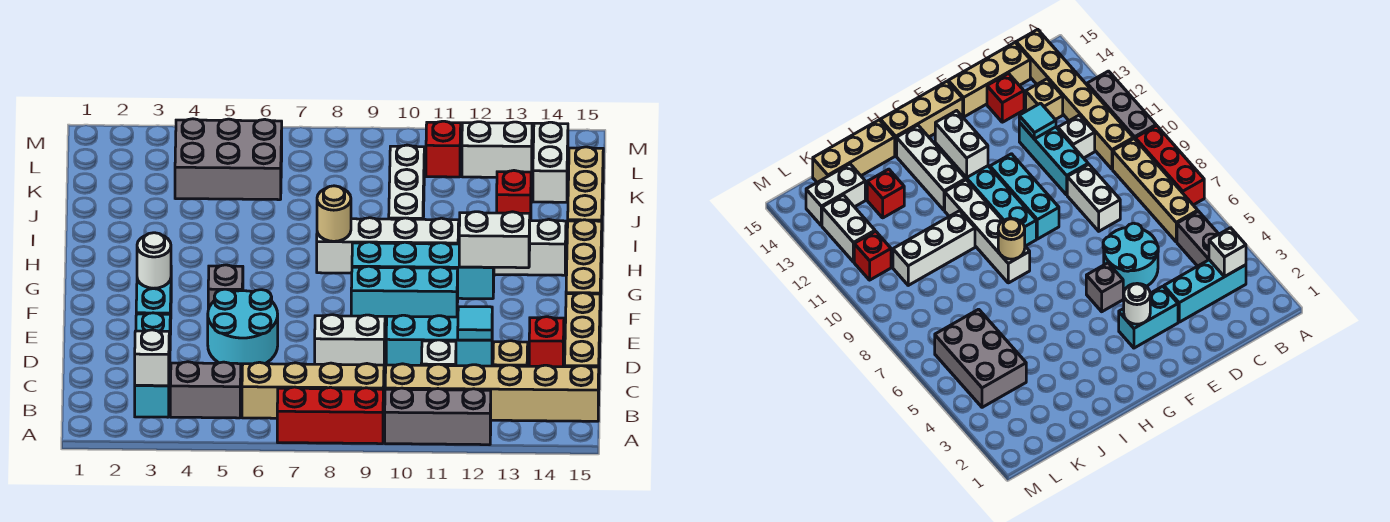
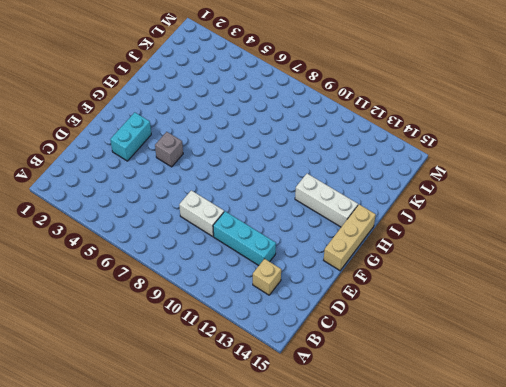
none -> red 1x3 brick [277,387,383,444]
none -> grey 1x3 brick [385,388,491,445]
none -> cyan 1x3 brick [135,313,170,417]
none -> grey 1x2 brick [170,362,241,418]

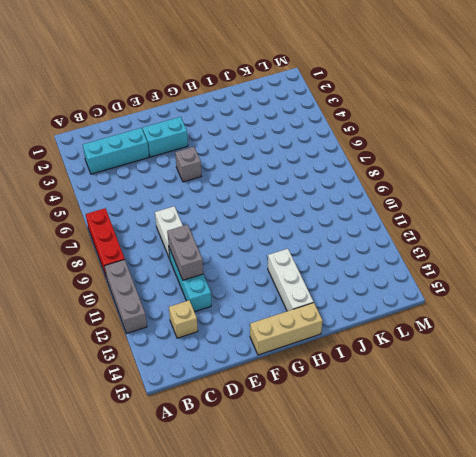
grey 1x2 brick [167,225,203,280] -> grey 1x2 brick moved to [170,362,241,418]
none -> tan 1x4 brick [242,362,384,418]
none -> tan 1x6 brick [385,364,599,421]
none -> white 1x1 brick [421,340,456,366]
none -> tan 1x3 brick [565,293,600,367]

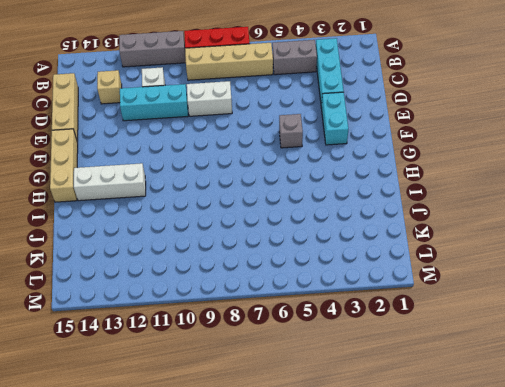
none -> tan 1x6 brick [385,364,599,421]
none -> cyan 2x2 round brick [208,289,278,369]
none -> red 1x1 brick [529,317,564,367]
none -> cyan 1x3 brick [351,266,458,322]

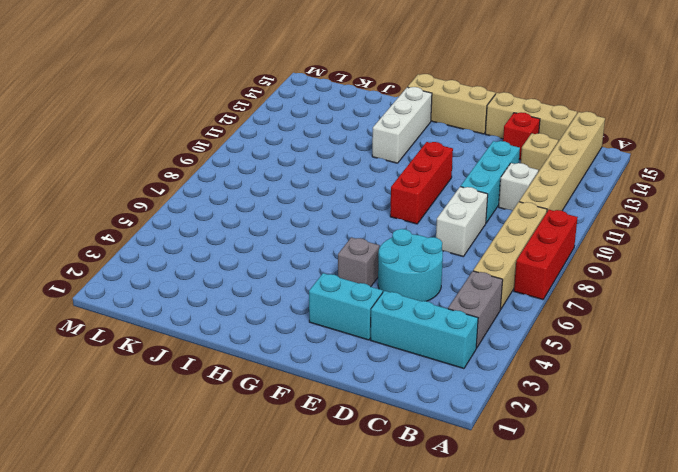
red 1x3 brick [390,142,453,224] -> cyan 1x3 brick [351,266,458,322]
none -> grey 1x3 brick [385,388,491,445]
none -> cyan 1x4 brick [352,242,494,299]
none -> white 1x4 brick [317,218,459,273]
none -> white 1x3 brick [389,145,424,219]

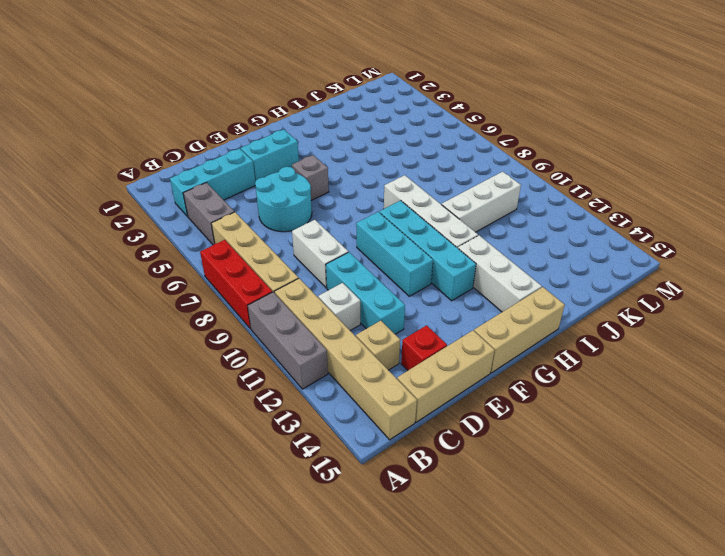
none -> tan 1x3 brick [568,147,603,221]
none -> red 1x1 brick [497,171,531,221]
none -> grey 2x3 brick [175,119,282,200]
none -> white 1x2 brick [533,122,568,202]

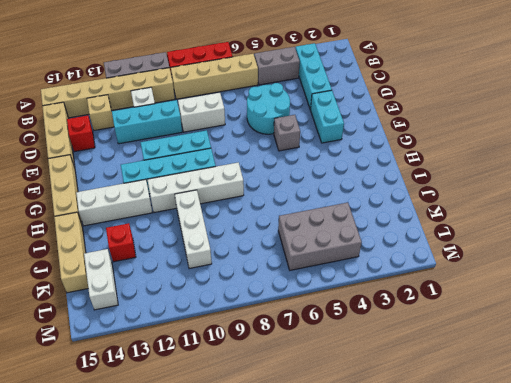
none -> red 1x1 brick [426,121,461,177]
none -> white 1x2 brick [462,122,532,177]
none -> white 1x1 brick [135,330,169,386]
none -> cyan 1x1 tile [458,307,492,340]

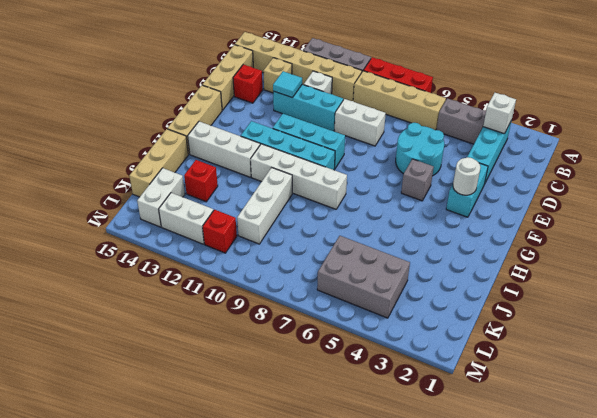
none -> white 1x2 brick [459,212,530,268]
none -> tan 1x1 round brick [317,186,351,241]

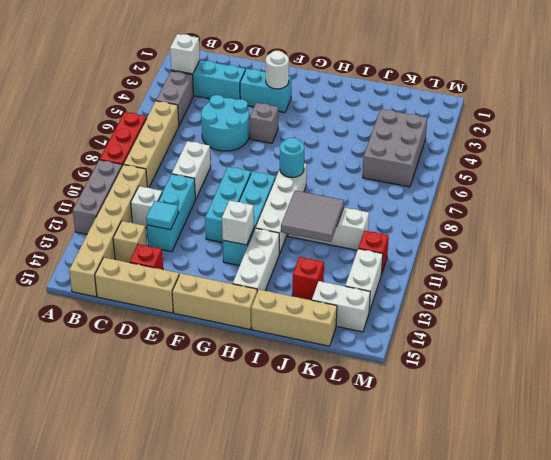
white 1x1 brick [222,201,254,245] -> white 1x2 brick [459,212,530,268]
cyan 1x1 round brick [280,138,304,178] -> tan 1x1 round brick [317,186,351,241]
grey 2x2 tile [281,191,344,242] -> none

